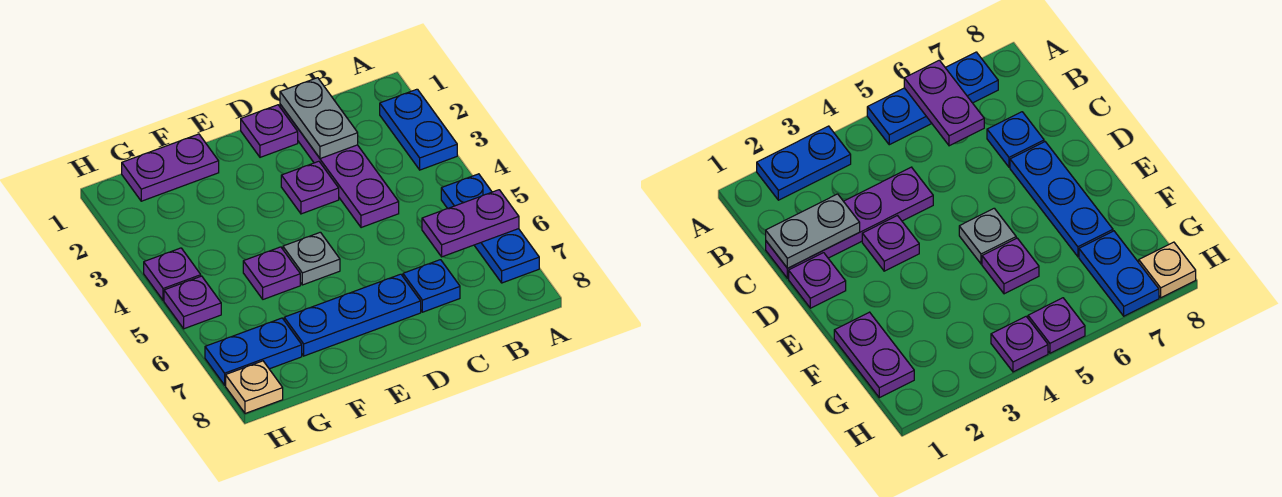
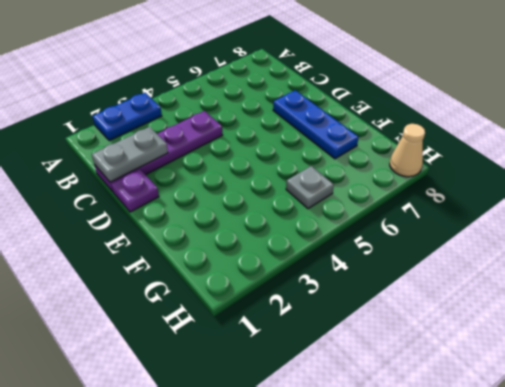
grey 1x1 plate [286,166,334,209] -> grey 1x1 plate moved to [283,232,340,285]
tan 1x1 cone [390,124,425,177] -> tan 1x1 plate [226,361,283,413]
none -> blue 1x3 plate [441,174,539,283]
none -> blue 1x1 plate [403,260,460,312]
none -> purple 1x1 plate [281,161,339,214]

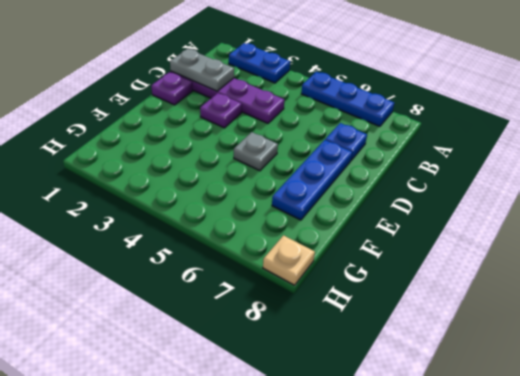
none -> purple 1x2 plate [122,134,219,201]
none -> purple 1x1 plate [243,247,300,299]
none -> blue 1x2 plate [205,318,302,385]

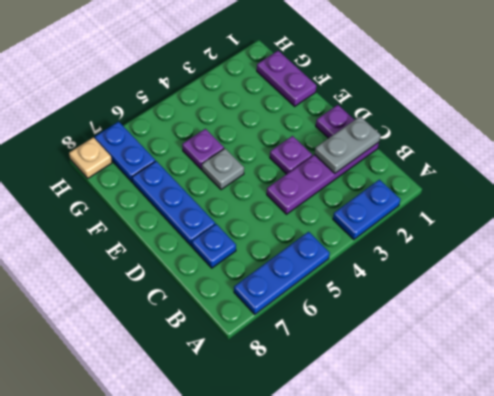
none -> purple 1x1 plate [144,248,201,301]
none -> purple 1x1 plate [164,276,221,329]
none -> purple 1x2 plate [422,190,519,257]

